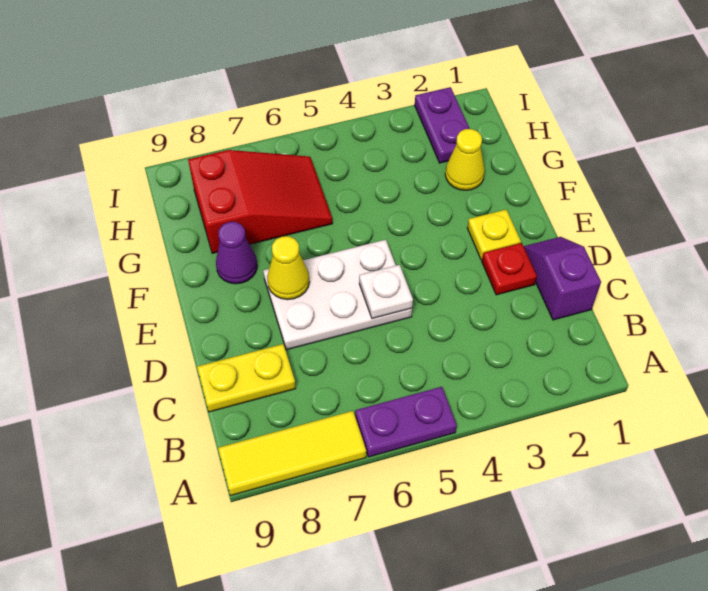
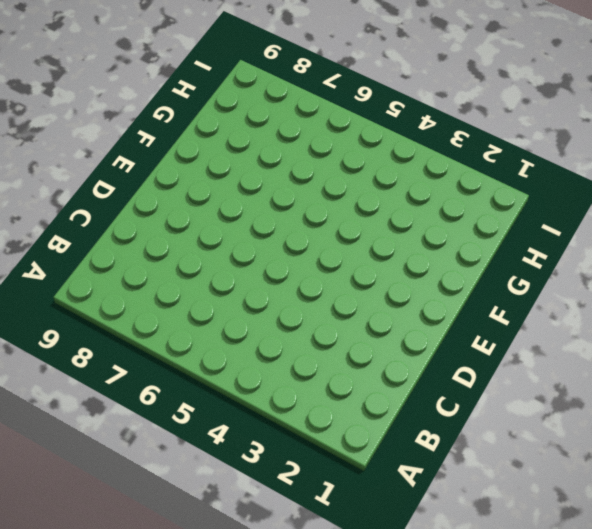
none -> purple 1x2 plate [355,387,457,457]
none -> yellow 1x3 tile [218,411,366,496]
none -> purple 1x2 slope [524,237,601,320]

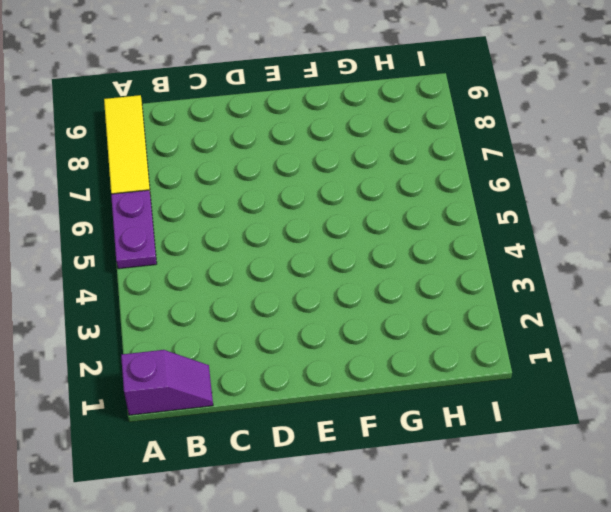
purple 1x2 slope [121,350,213,415] -> purple 1x2 slope moved to [524,237,601,320]
none -> yellow 1x2 plate [197,344,296,412]
none -> red 1x1 plate [482,243,537,295]
none -> white 2x3 plate [263,240,412,350]

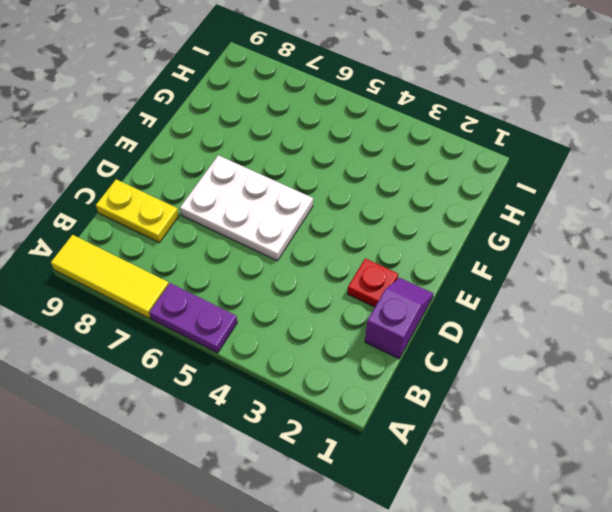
none -> yellow 1x1 plate [467,210,521,260]
none -> purple 1x1 cone [216,222,257,284]
none -> yellow 1x1 cone [445,129,485,190]

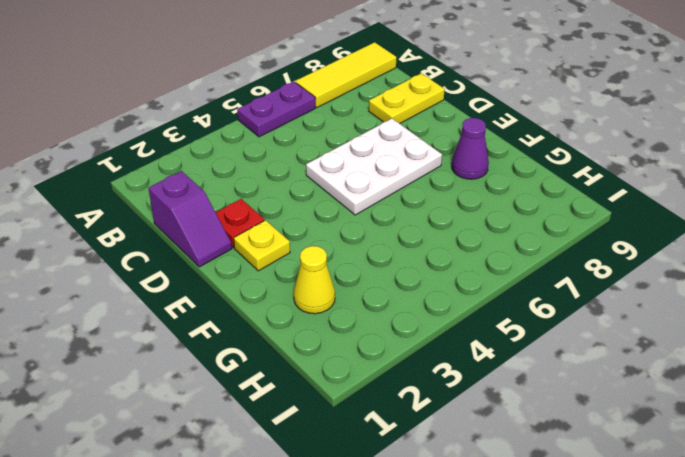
none -> red 2x3 slope [188,150,333,253]
none -> purple 1x2 plate [415,87,470,163]
none -> white 1x1 plate [359,265,413,319]

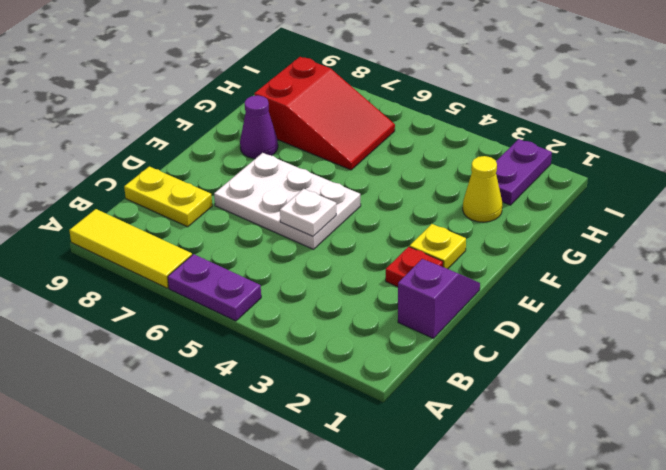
none -> yellow 1x1 cone [267,236,309,300]

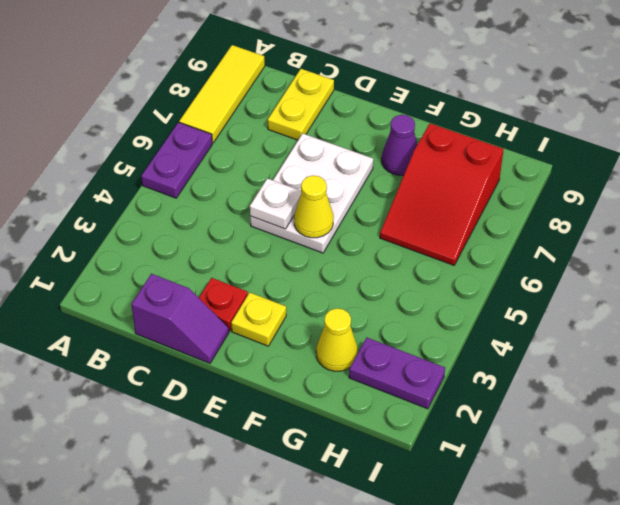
yellow 1x1 cone [294,176,333,238] -> yellow 1x1 cone moved to [267,236,309,300]

